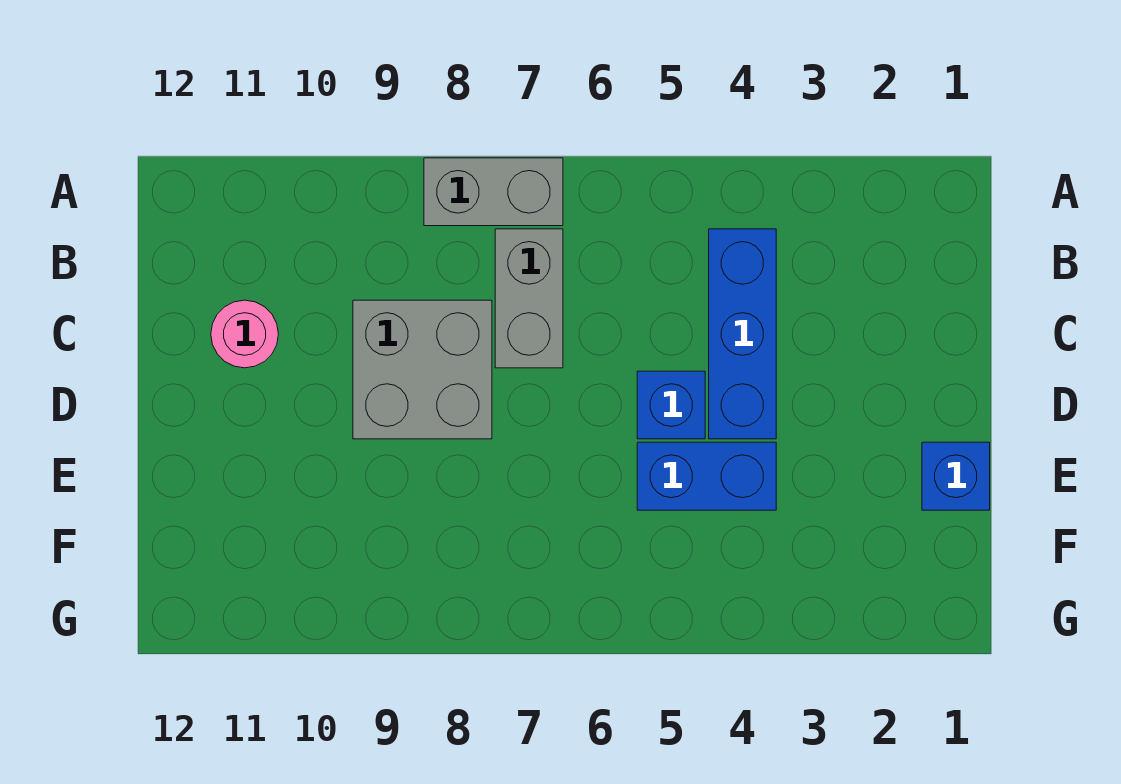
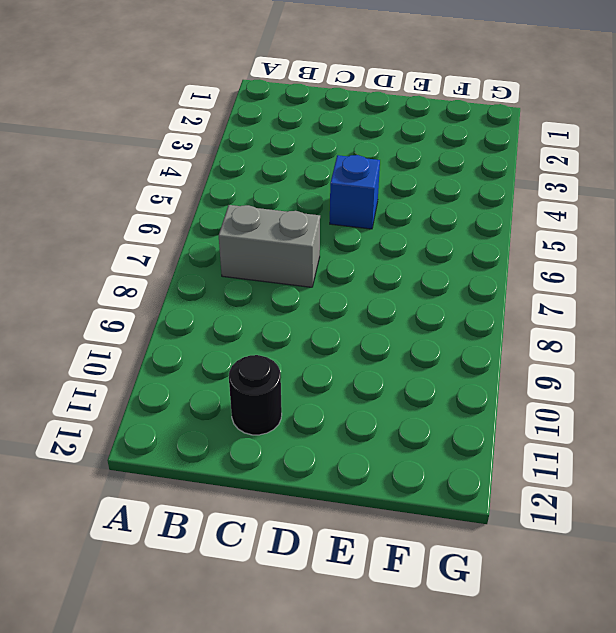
black 1x1 round brick [229,355,282,435] -> pink 1x1 round brick [211,300,278,368]
none -> grey 1x2 brick [424,158,563,226]
none -> blue 1x3 brick [709,229,776,439]

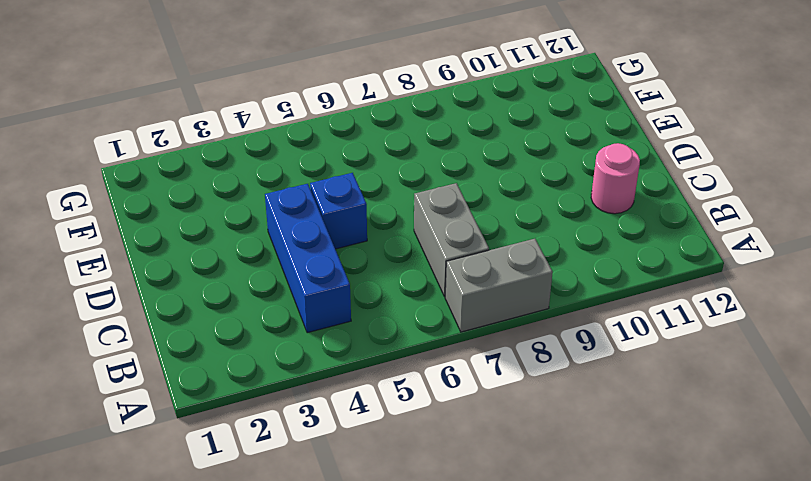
none -> grey 2x2 brick [353,300,492,439]
none -> blue 1x1 brick [922,442,990,510]

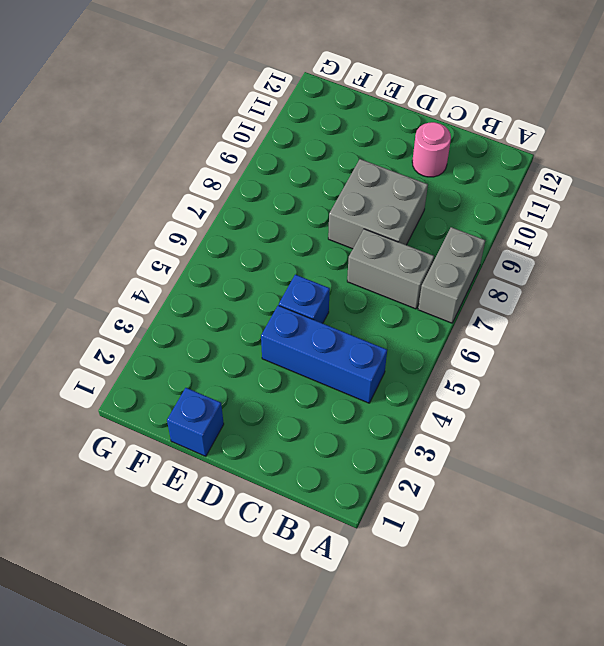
none -> blue 1x2 brick [637,442,776,510]

